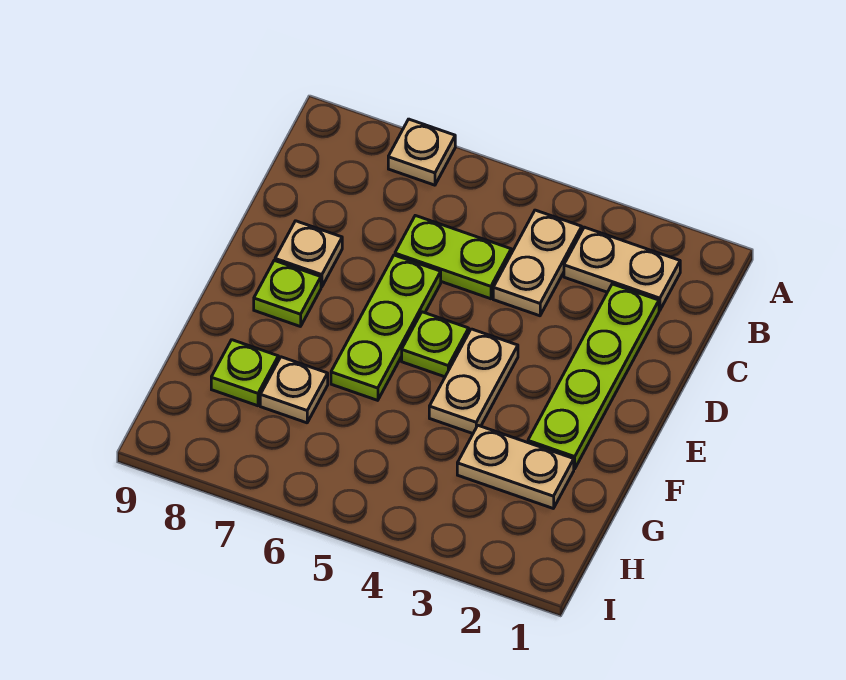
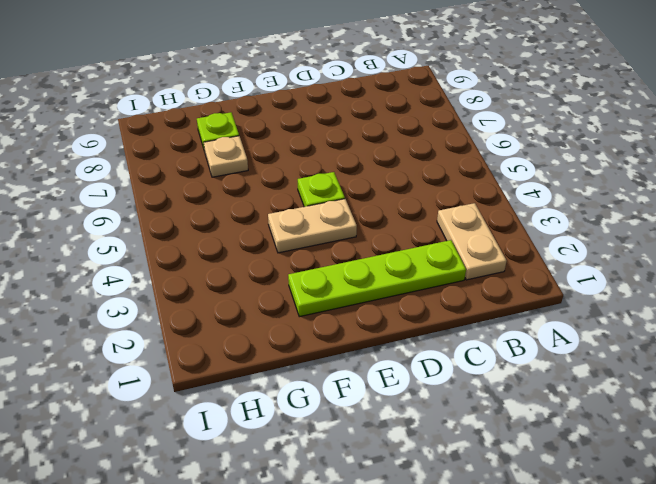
none -> tan 1x1 plate [388,119,455,185]
none -> tan 1x2 plate [493,210,582,316]
none -> lime 1x2 plate [395,216,511,299]

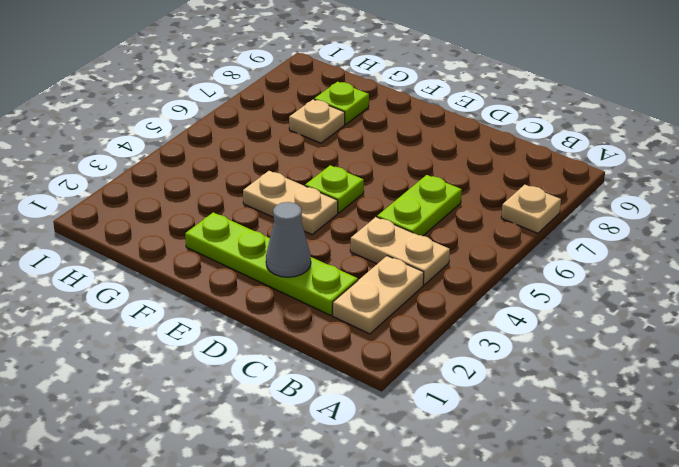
grey 1x1 cone [266,202,311,277] -> none
none -> lime 1x3 plate [331,255,441,400]
none -> tan 1x1 plate [275,221,342,287]
none -> lime 1x1 plate [254,260,321,327]

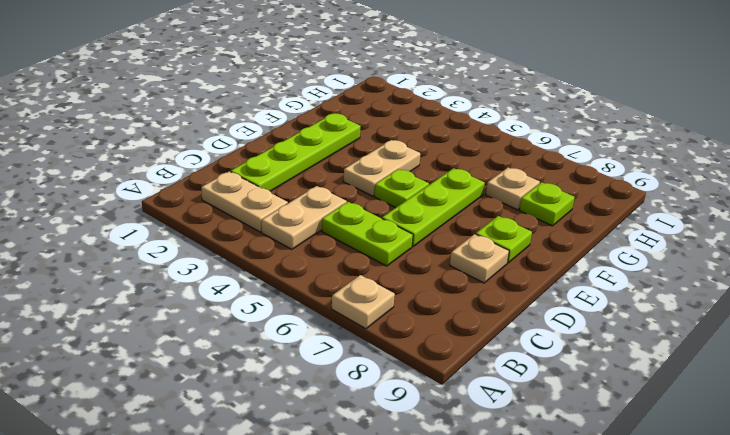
none -> tan 1x2 plate [457,425,574,508]

